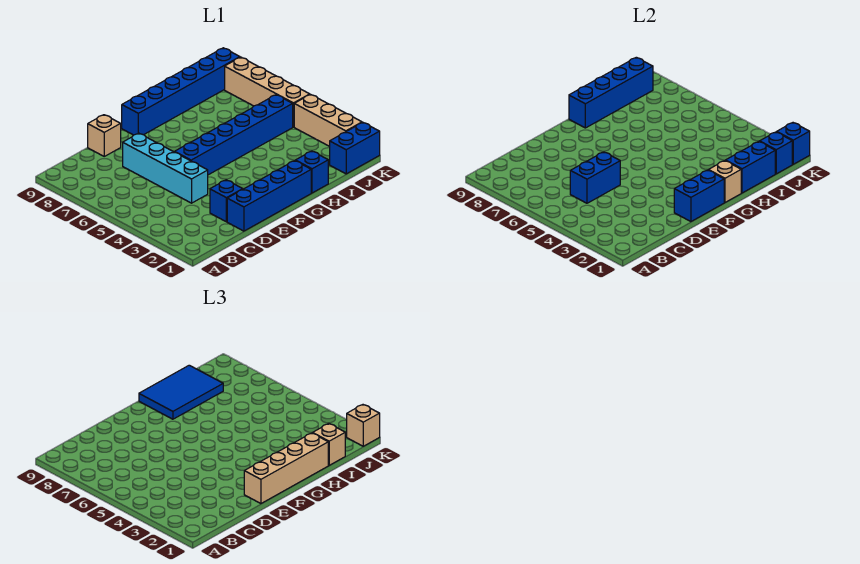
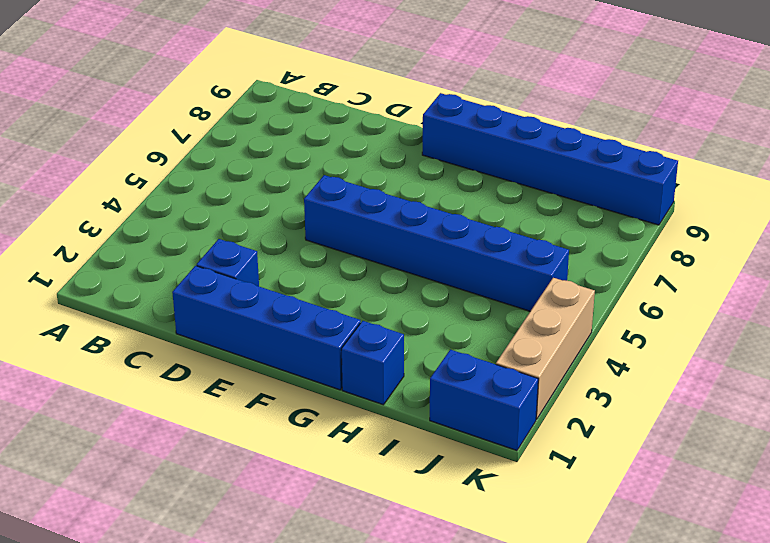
none -> cyan 1x4 brick [123,133,208,203]
none -> tan 1x1 brick [88,115,121,156]
none -> tan 1x4 brick [225,57,310,127]

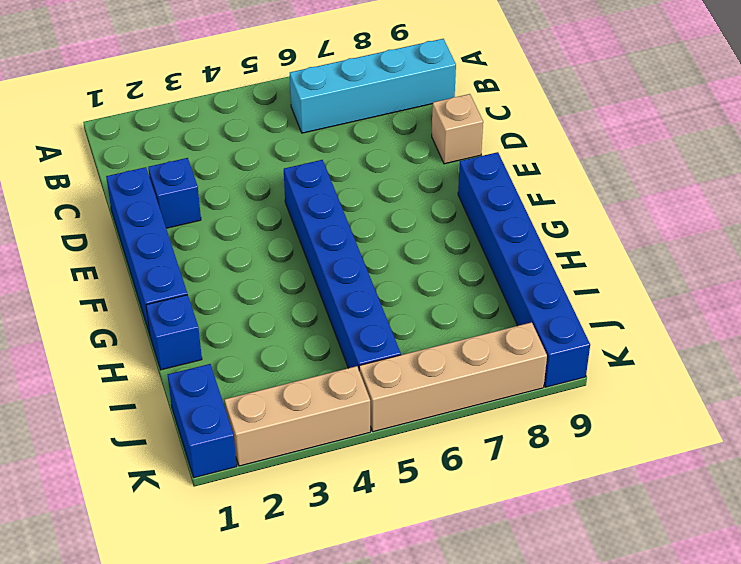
cyan 1x4 brick [290,39,456,133] -> cyan 1x4 brick moved to [123,133,208,203]
none -> blue 1x2 brick [570,152,620,203]
none -> blue 1x2 brick [674,170,724,222]
none -> tan 1x1 brick [708,161,741,202]

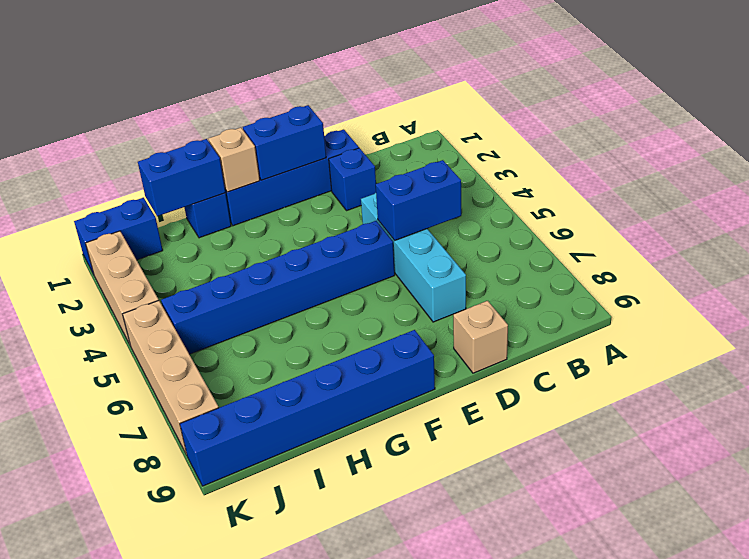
none -> blue 1x4 brick [569,57,653,128]
none -> blue 1x1 brick [760,132,792,174]
none -> blue 1x1 brick [777,123,810,164]

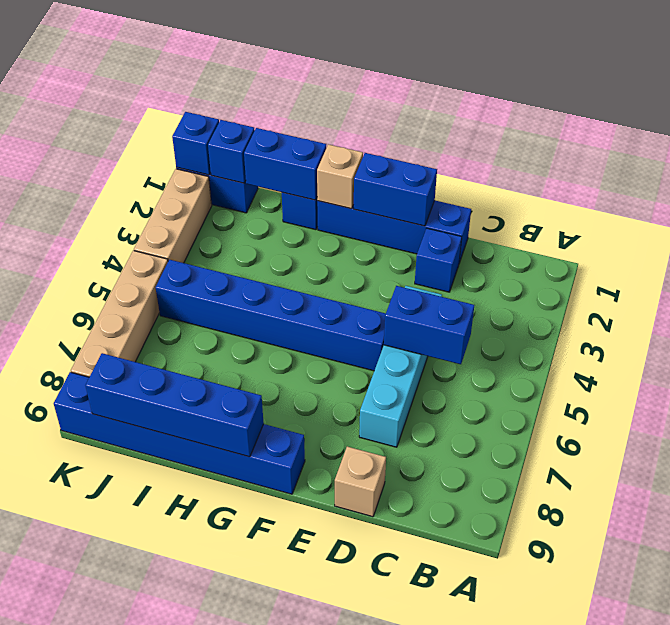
none -> tan 1x4 brick [244,433,328,504]
none -> blue 2x3 tile [139,365,223,419]
none -> tan 1x1 brick [313,424,345,465]

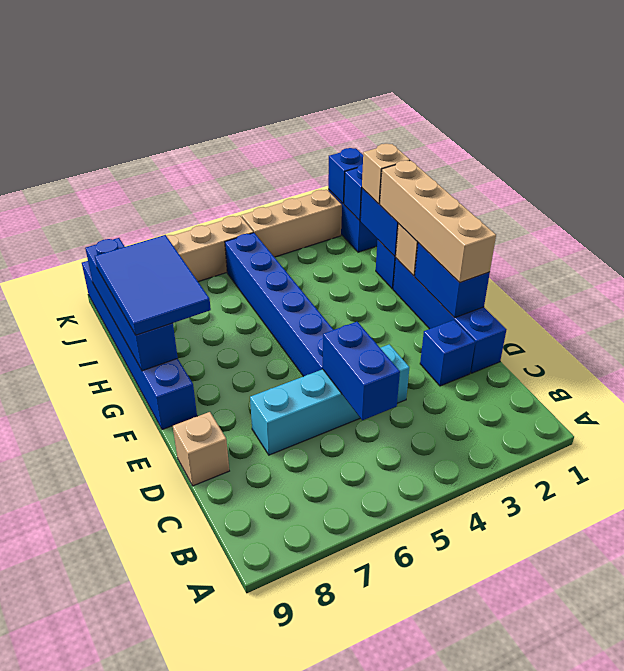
none -> tan 1x1 brick [347,405,380,446]

